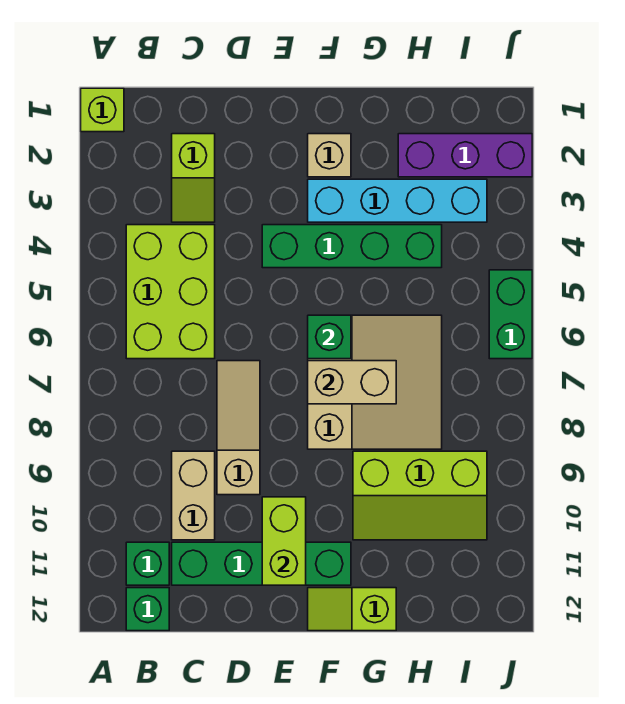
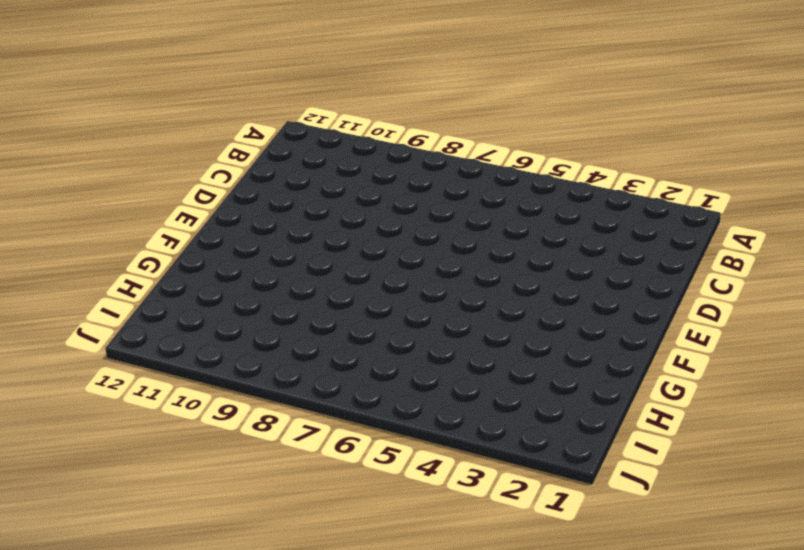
none -> lime 1x1 brick [81,88,124,132]
none -> lime 2x3 brick [126,225,215,359]
none -> green 1x1 brick [126,542,169,585]

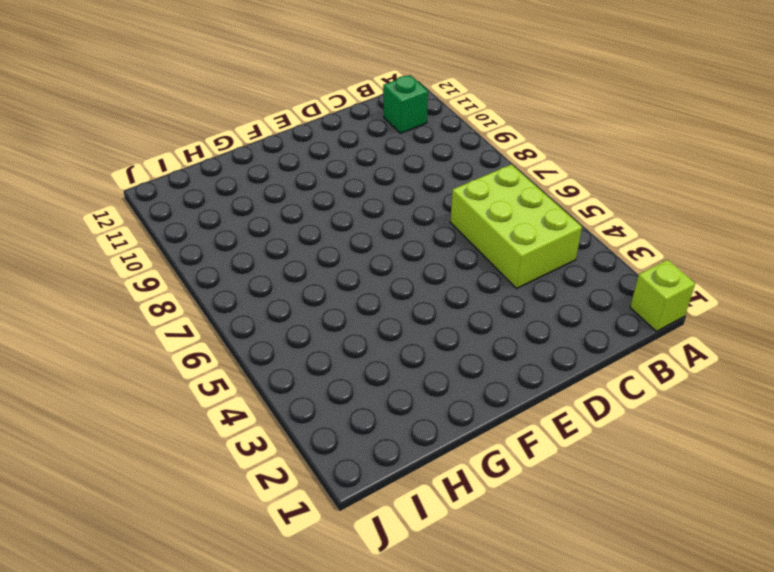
none -> green 1x1 brick [126,588,169,631]
none -> lime 1x2 slope [172,134,215,222]
none -> tan 1x2 brick [172,451,215,540]

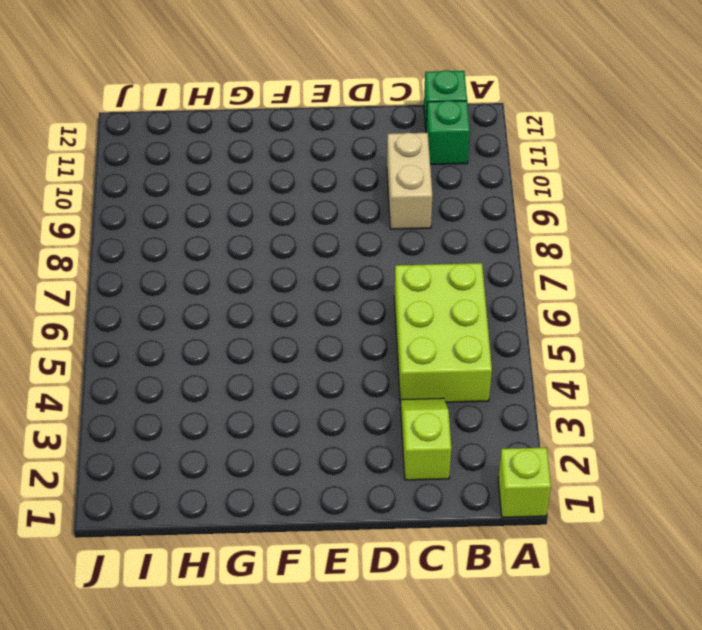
none -> green 1x4 brick [172,542,351,585]
none -> tan 1x3 slope [217,361,260,495]
none -> green 1x4 brick [262,225,442,268]

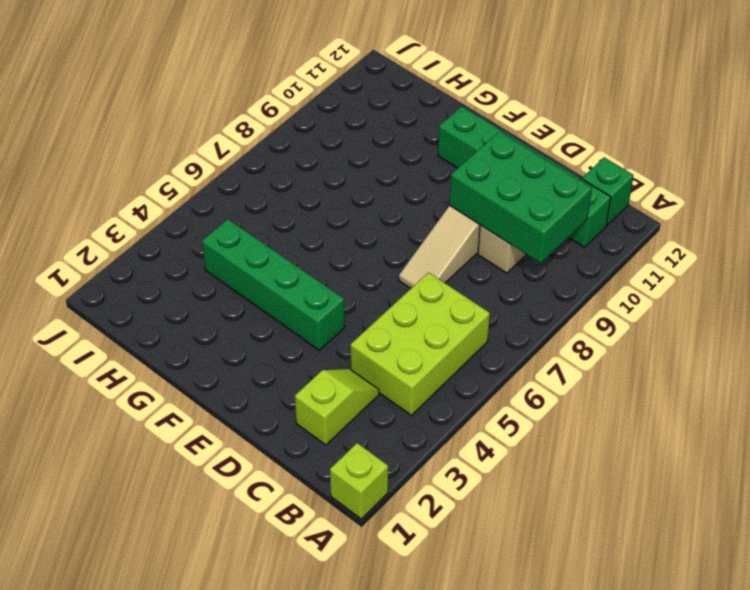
green 2x3 brick [450,132,592,263] -> none
none -> tan 1x1 brick [308,134,351,177]
none -> cyan 1x4 brick [308,179,487,222]
none -> tan 3x3 slope [308,315,442,449]

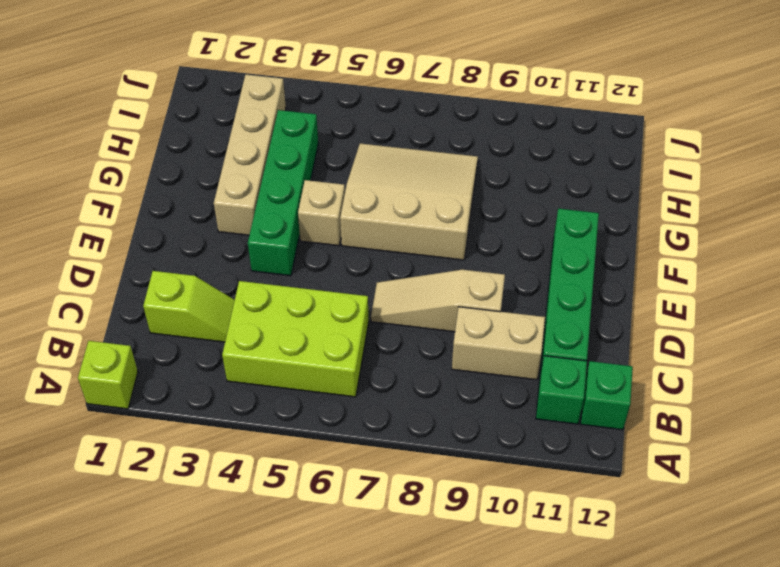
tan 1x4 brick [214,75,286,235] -> cyan 1x4 brick [308,179,487,222]
tan 1x1 brick [298,180,345,246] -> tan 1x1 brick moved to [308,134,351,177]
none -> lime 1x2 slope [308,588,396,631]
none -> lime 2x3 slope [353,451,487,540]
none -> purple 1x3 brick [398,134,532,177]

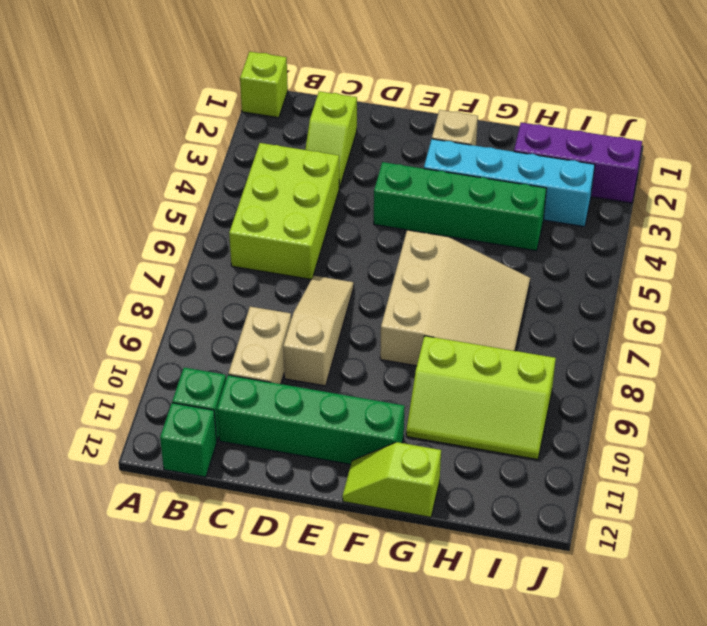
none -> green 1x2 brick [489,270,532,359]
none -> lime 1x2 brick [262,497,306,585]
none -> green 1x1 brick [308,315,351,359]

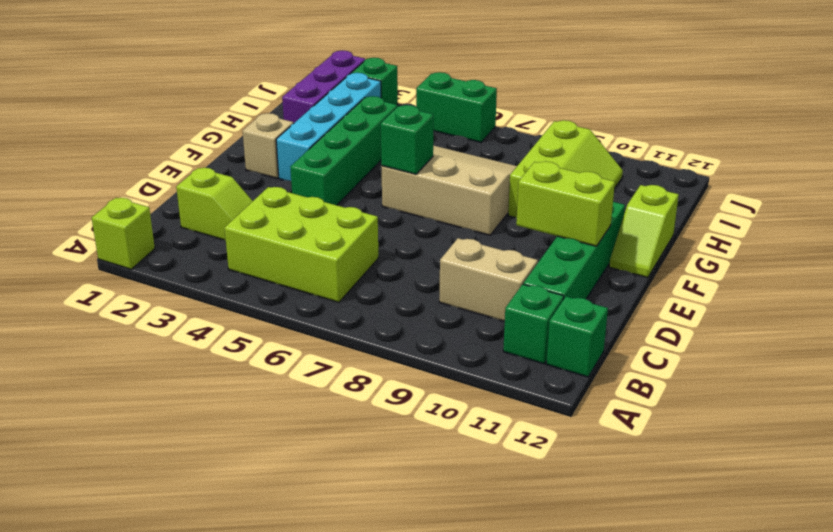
green 1x1 brick [352,58,398,105] -> none
none -> tan 1x3 slope [217,361,260,495]
none -> tan 1x2 brick [308,361,396,404]

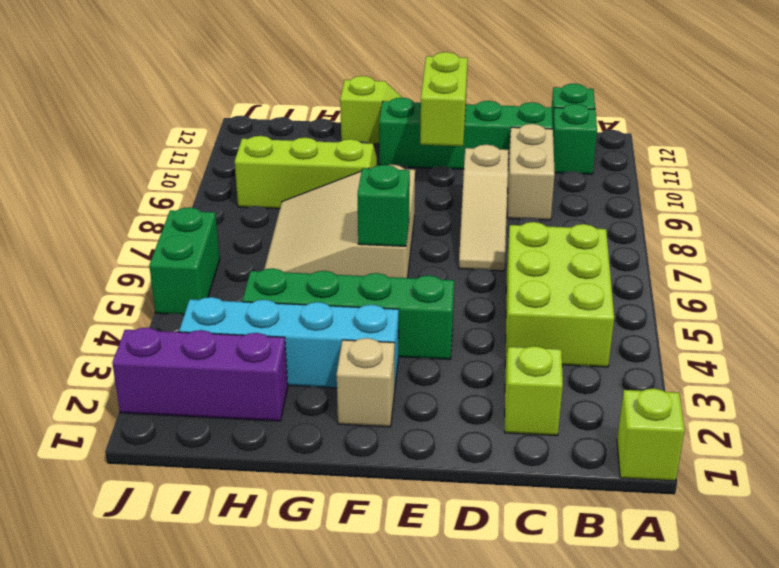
none -> tan 1x2 brick [308,361,396,404]

